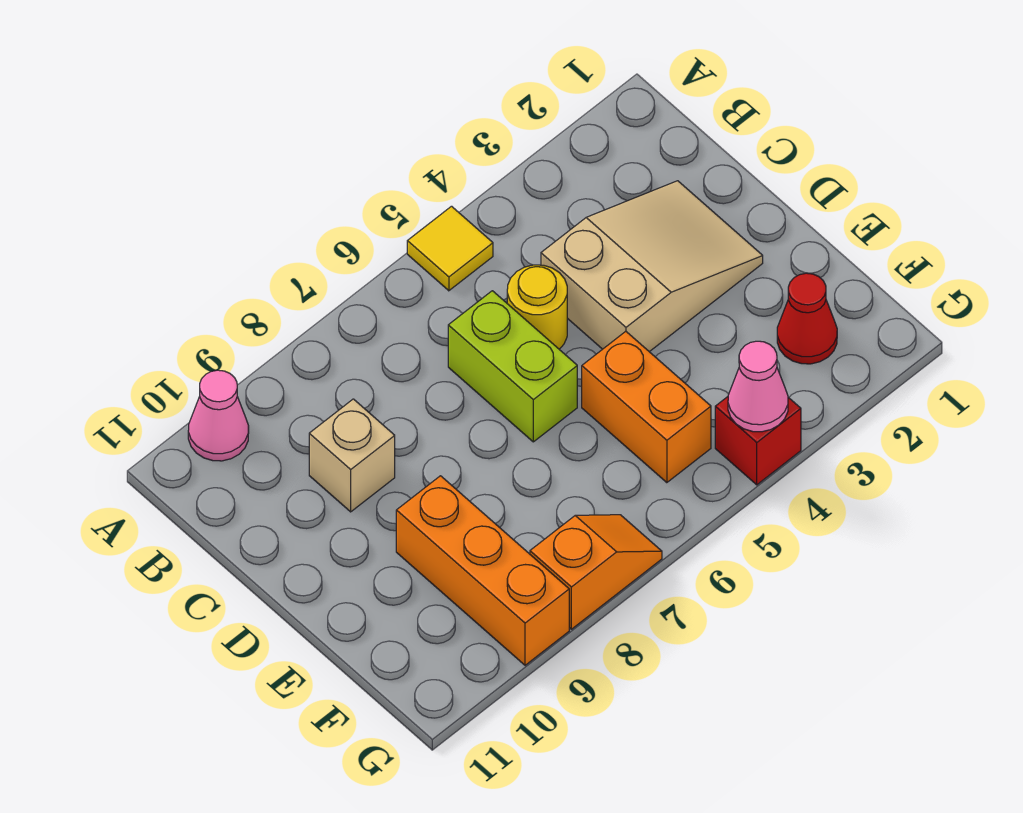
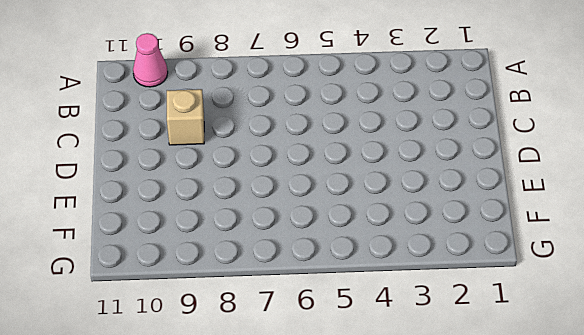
none -> yellow 1x1 tile [407,206,493,291]
none -> tan 2x3 slope [541,181,763,352]
none -> yellow 1x1 round brick [507,265,567,349]

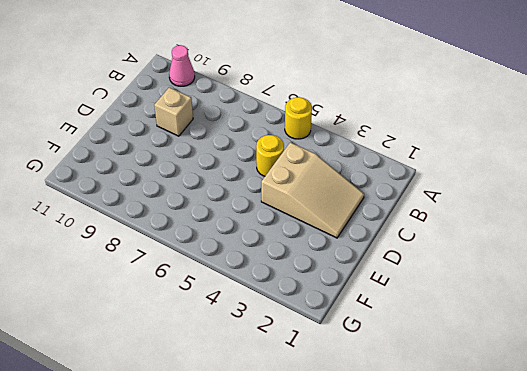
yellow 1x1 round brick [285,97,312,139] -> yellow 1x1 tile [407,206,493,291]
none -> lime 1x2 brick [448,291,577,442]
none -> orange 1x2 brick [582,331,711,483]
none -> orange 1x3 brick [396,476,569,665]

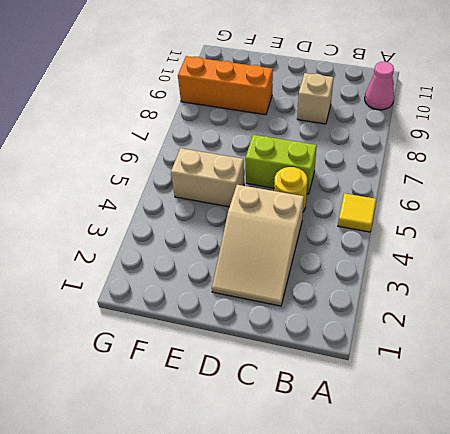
tan 1x2 brick [171,148,244,207] -> orange 1x2 brick [582,331,711,483]
none -> red 1x1 cone [777,273,837,364]
none -> red 1x1 brick [715,397,801,485]
none -> orange 1x2 slope [530,515,662,629]

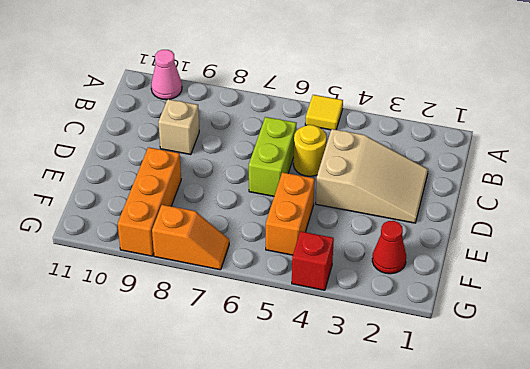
none -> pink 1x1 cone [728,341,788,432]

